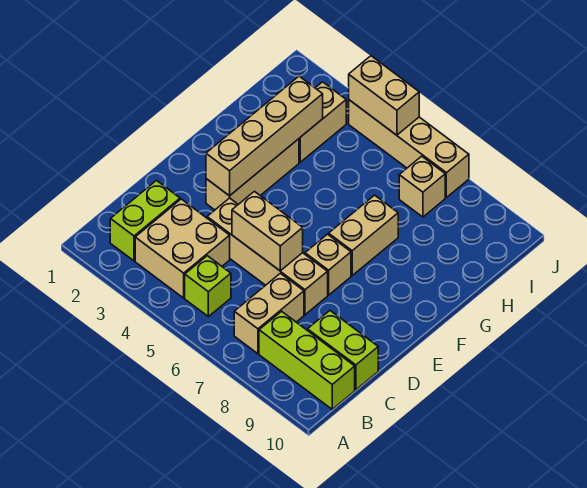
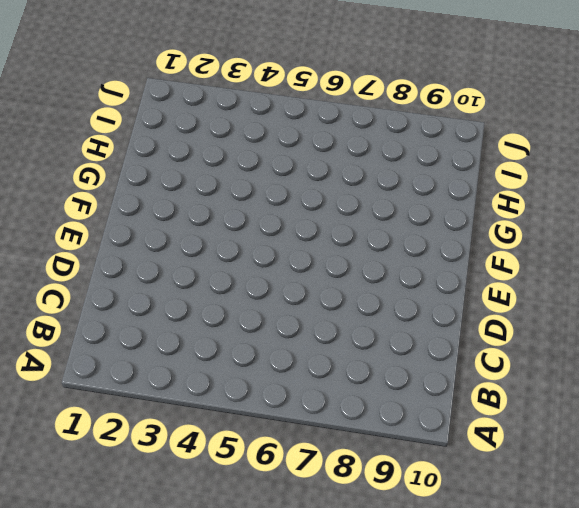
none -> lime 1x2 brick [110,181,180,261]
none -> tan 2x2 brick [135,199,230,298]
none -> lime 1x1 brick [185,256,231,316]

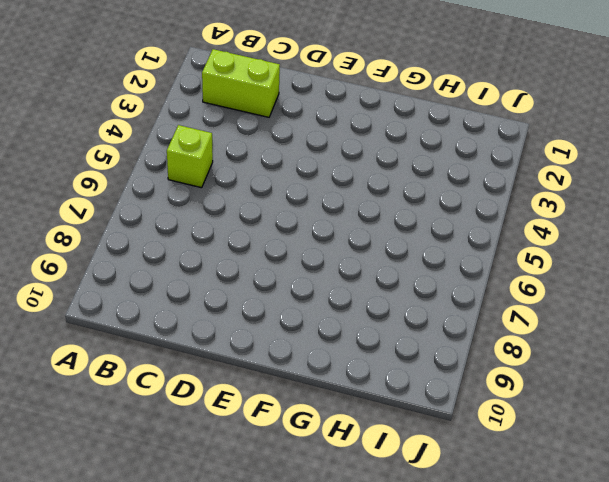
none -> tan 2x2 brick [135,199,230,298]
none -> tan 1x2 brick [234,273,304,354]
none -> lime 1x3 brick [259,311,355,409]

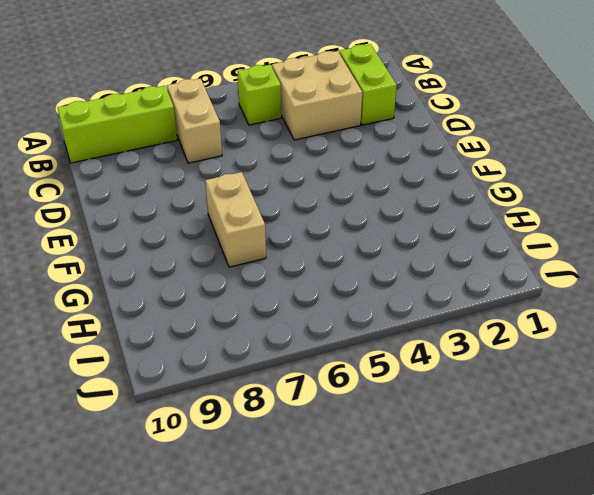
none -> lime 1x2 brick [307,311,378,390]
none -> tan 1x4 brick [207,198,328,315]
none -> tan 1x3 brick [206,139,299,210]

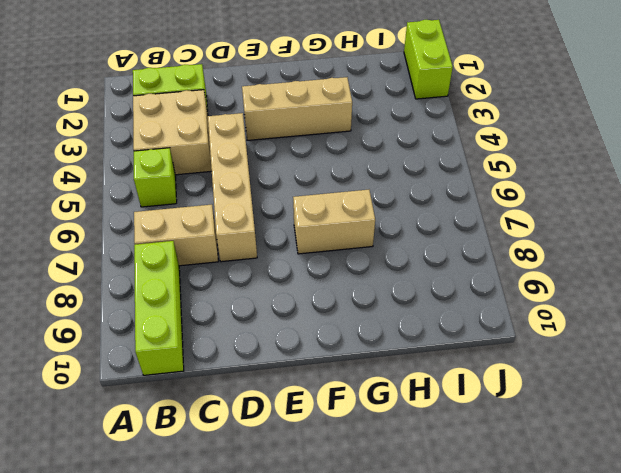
lime 1x2 brick [404,20,453,99] -> lime 1x2 brick moved to [307,311,378,390]
none -> tan 1x1 brick [305,234,351,295]
none -> tan 1x2 brick [299,82,346,162]
none -> tan 1x1 brick [399,156,445,217]

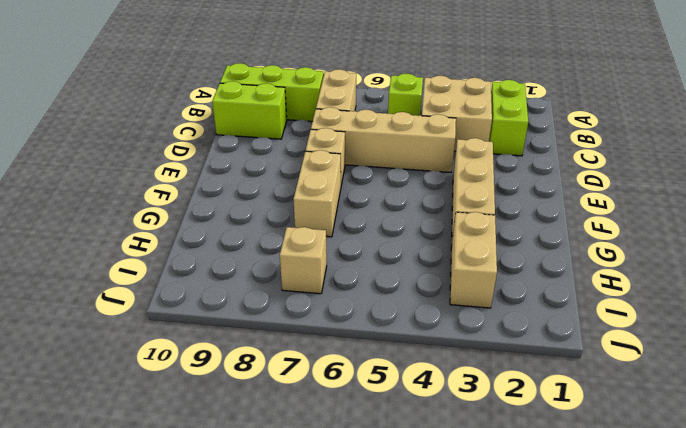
none -> tan 1x4 brick [349,100,469,197]
none -> tan 1x2 brick [232,191,303,271]
none -> tan 1x4 brick [206,76,323,196]

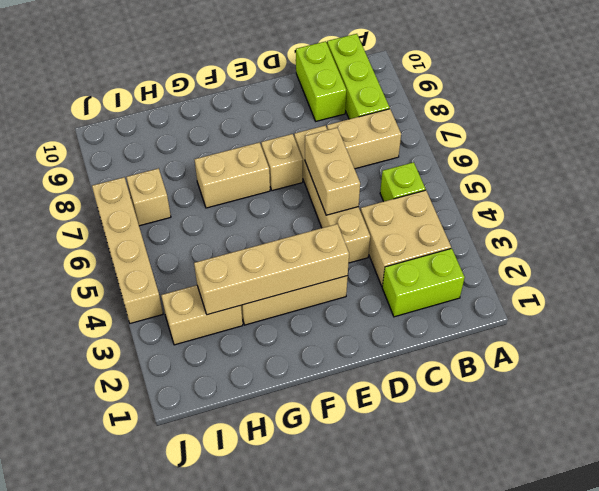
none -> tan 1x2 brick [349,56,419,135]

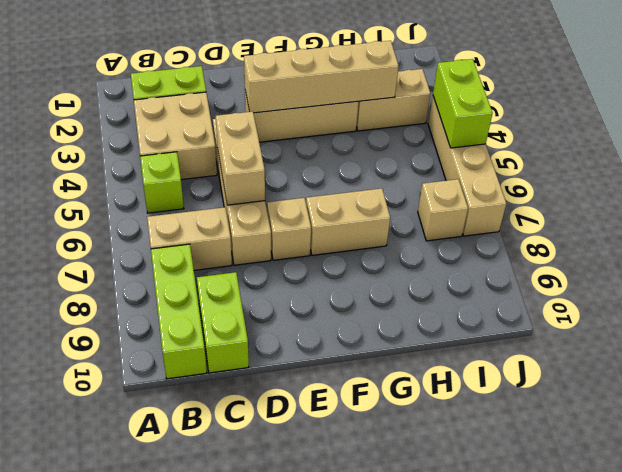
lime 1x2 brick [433,59,493,148] -> tan 1x2 brick [349,56,419,135]

